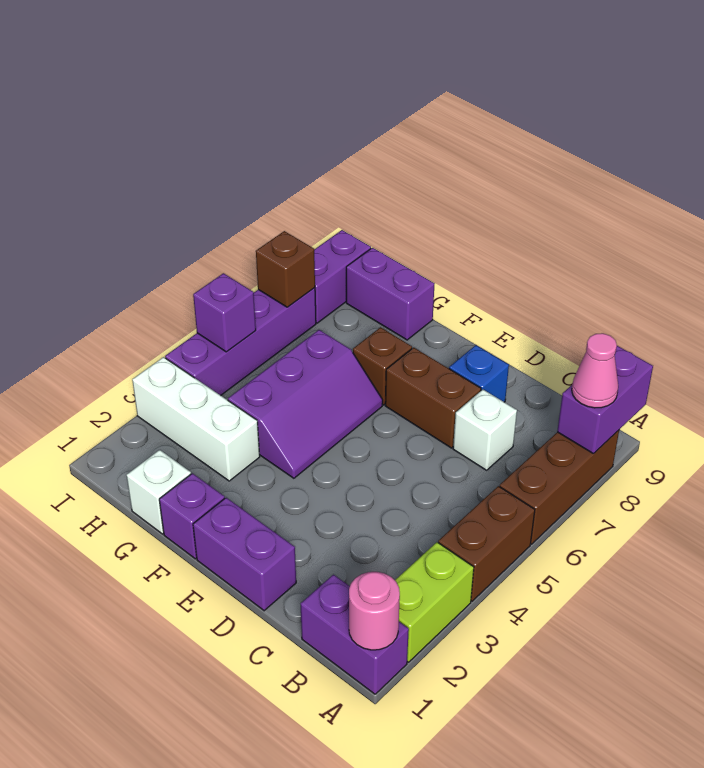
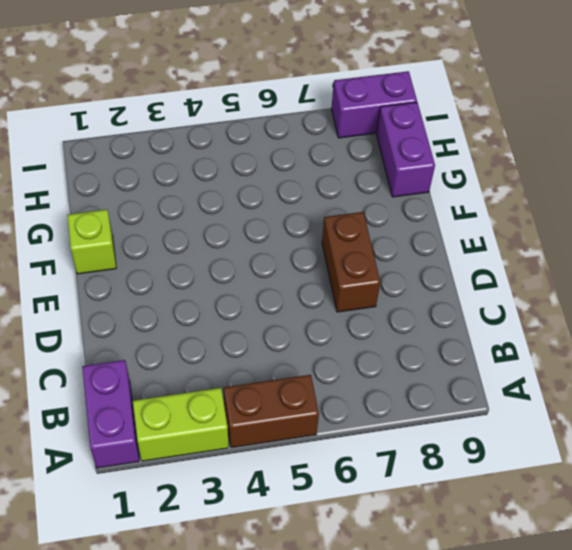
lime 1x1 brick [67,209,116,274] -> purple 1x1 brick [159,473,225,559]
none -> brown 1x3 brick [500,430,619,544]
none -> white 1x1 brick [453,390,517,470]
none -> purple 1x2 brick [193,498,296,611]

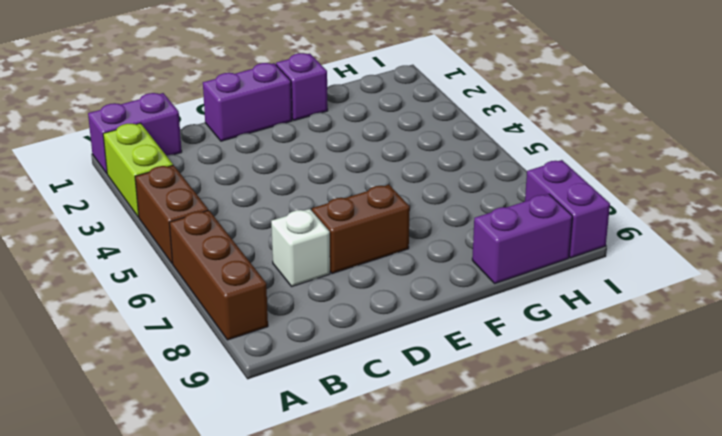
none -> blue 1x1 brick [449,345,509,402]
none -> purple 2x3 slope [228,330,383,478]
none -> brown 1x1 brick [353,327,412,405]

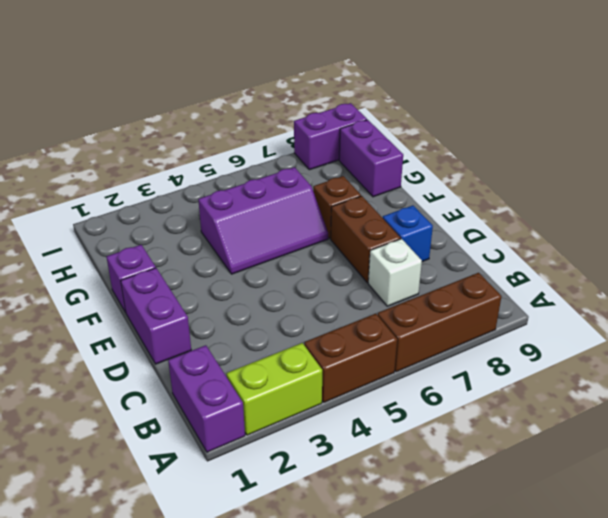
none -> white 1x1 brick [127,450,191,534]
none -> white 1x3 brick [132,357,260,481]
none -> purple 1x4 brick [165,288,316,395]

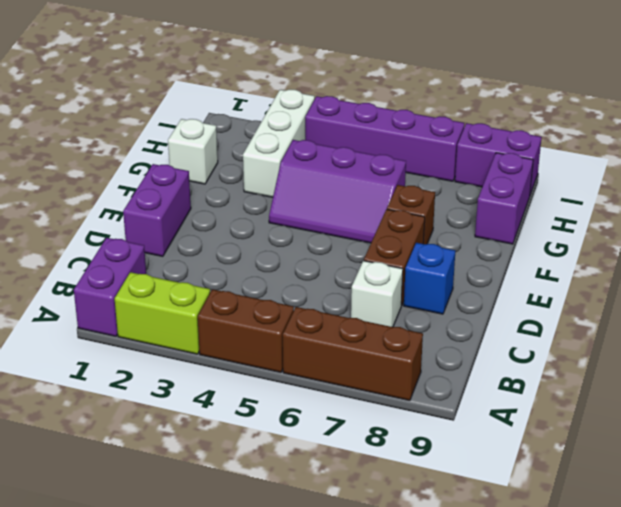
none -> purple 1x1 brick [159,473,225,559]
none -> pink 1x1 round brick [349,572,400,650]
none -> purple 1x2 brick [557,346,653,454]

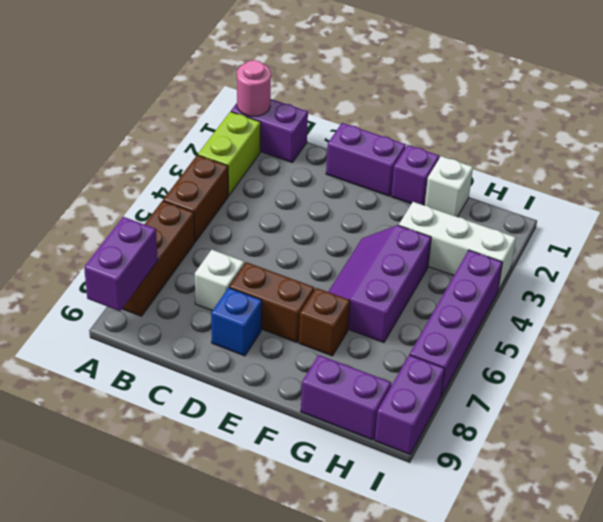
none -> purple 1x1 brick [193,273,256,352]
none -> brown 1x1 brick [256,231,315,307]
none -> pink 1x1 cone [572,333,618,408]

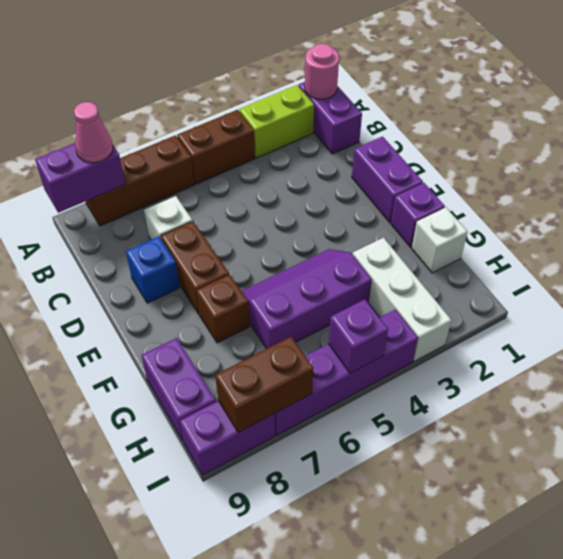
brown 1x2 brick [215,337,313,433] -> brown 1x1 brick [256,231,315,307]

